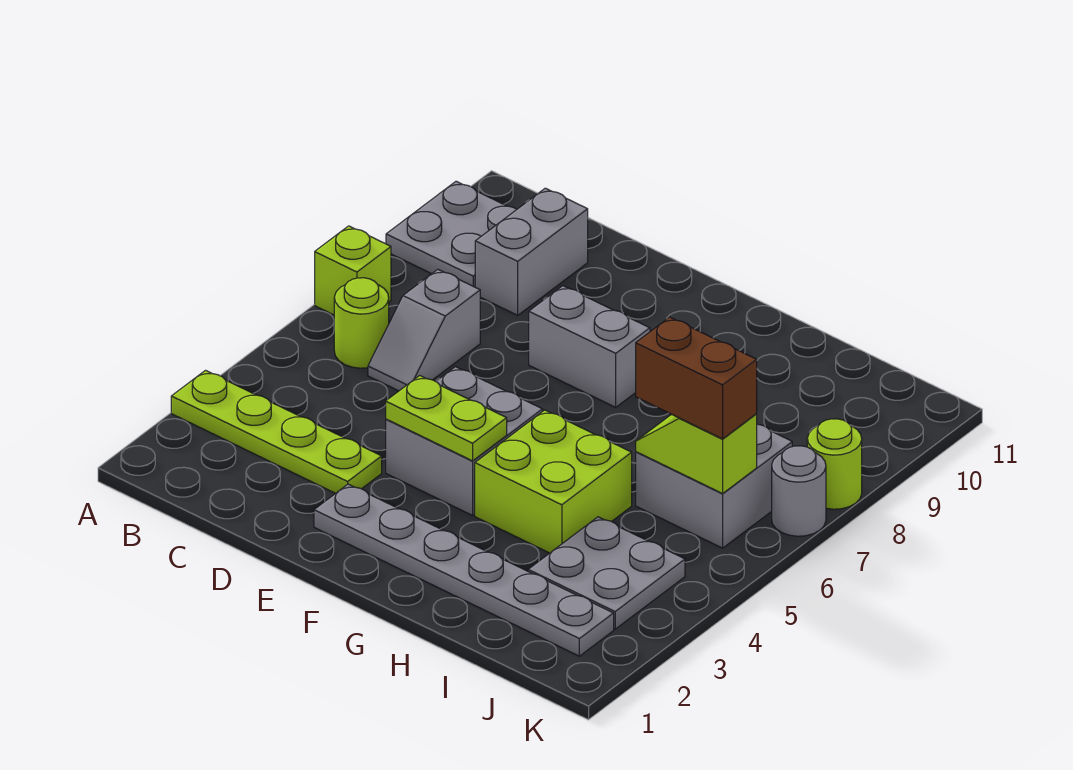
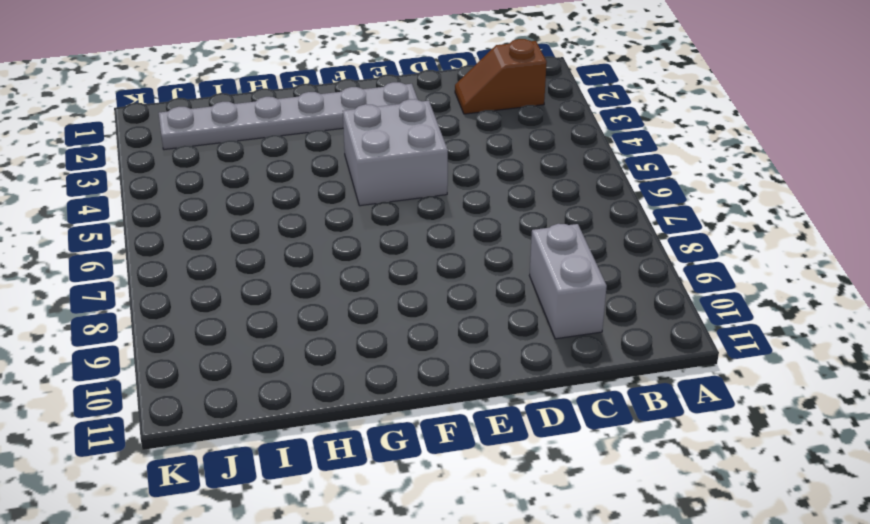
brown 1x2 slope [455,39,547,114] -> none
none -> lime 1x4 plate [171,371,382,493]
none -> lime 1x1 brick [315,226,391,315]
none -> grey 2x2 plate [386,181,517,287]

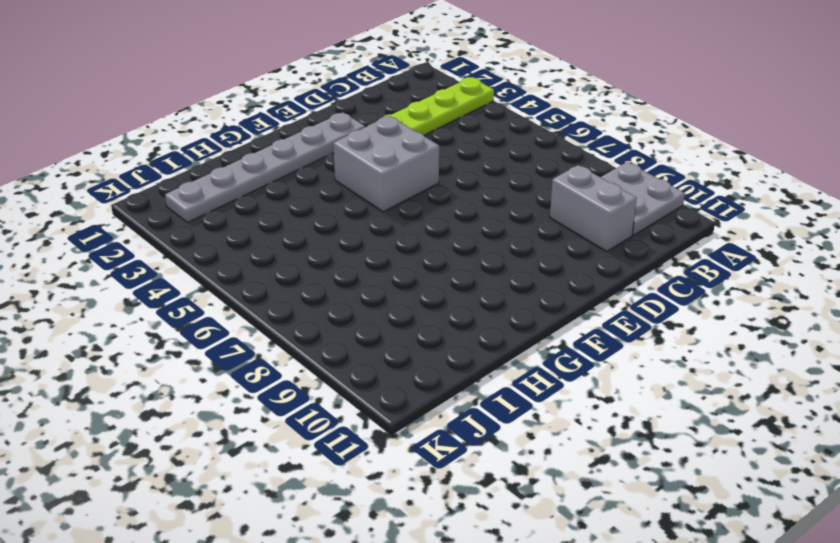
none -> lime 1x1 brick [315,226,391,315]
none -> lime 1x1 round brick [334,278,389,368]
none -> grey 1x2 slope [368,269,480,391]

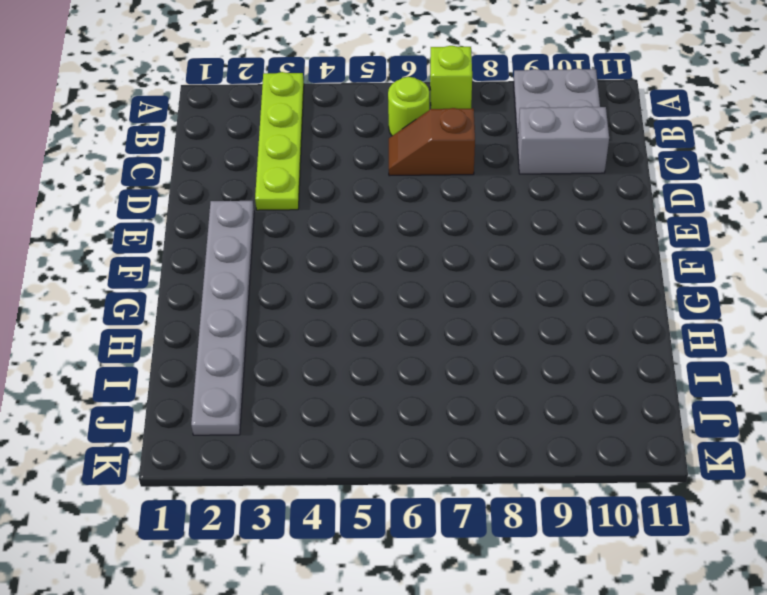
brown 1x2 slope [389,108,475,176] -> grey 1x2 slope [368,269,480,391]
none -> grey 2x2 brick [386,367,543,515]
none -> grey 1x2 brick [529,286,650,407]
none -> lime 2x2 brick [475,410,632,553]

